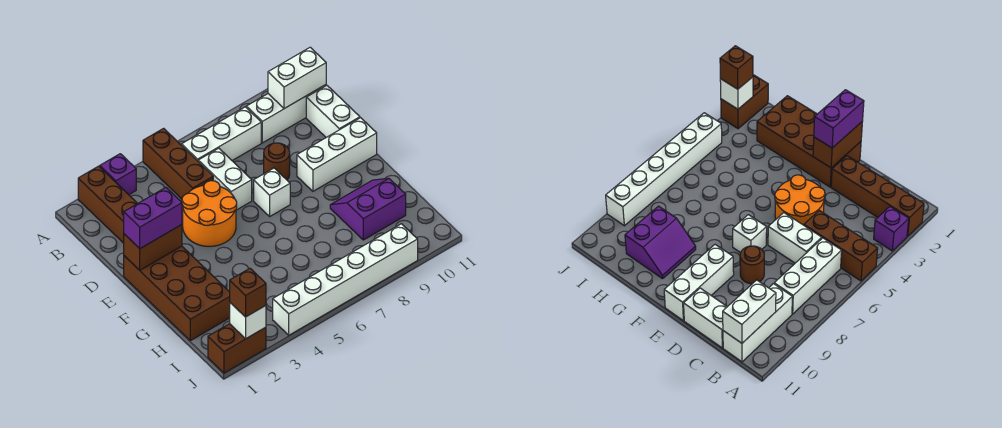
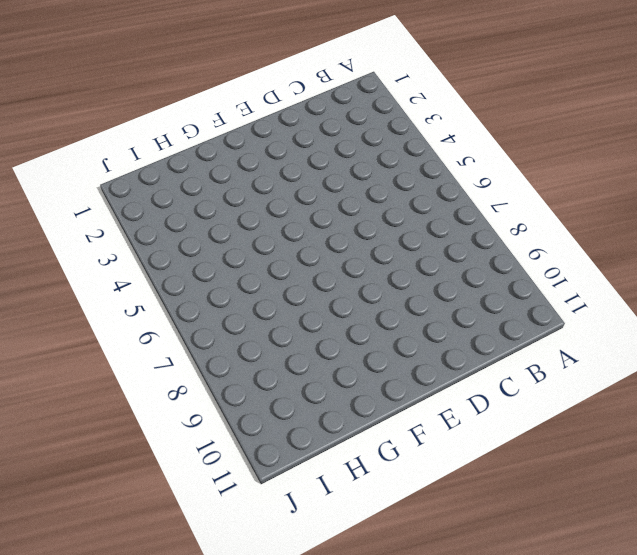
none -> brown 1x4 brick [78,166,138,243]
none -> purple 1x1 brick [100,154,136,195]
none -> brown 1x3 brick [143,128,213,199]

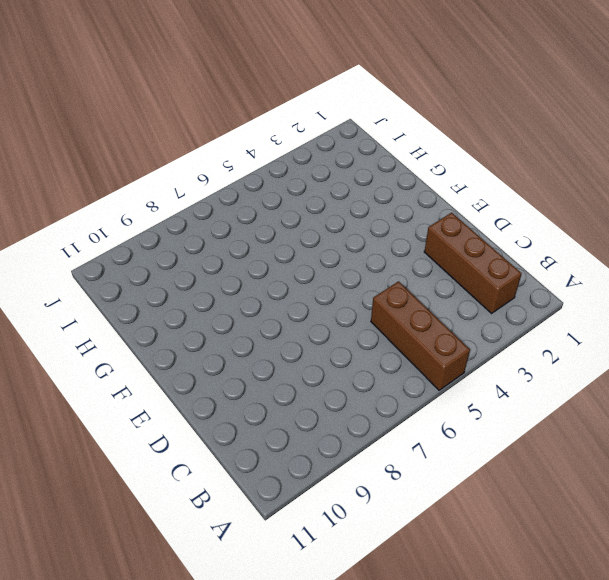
brown 1x3 brick [424,213,522,313] -> brown 1x4 brick [78,166,138,243]
none -> purple 1x1 brick [100,154,136,195]
none -> white 1x3 brick [182,107,261,161]
none -> white 1x3 brick [246,85,326,143]

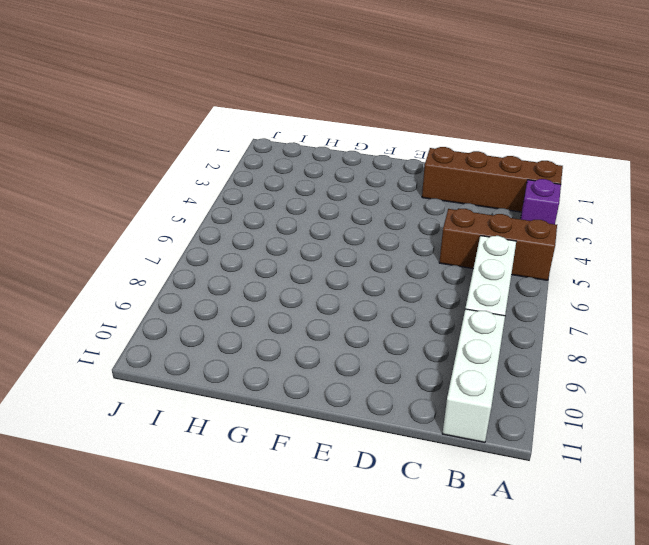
none -> white 1x2 brick [198,148,252,210]
none -> white 1x2 brick [306,85,360,137]
none -> orange 2x2 round brick [182,181,237,246]

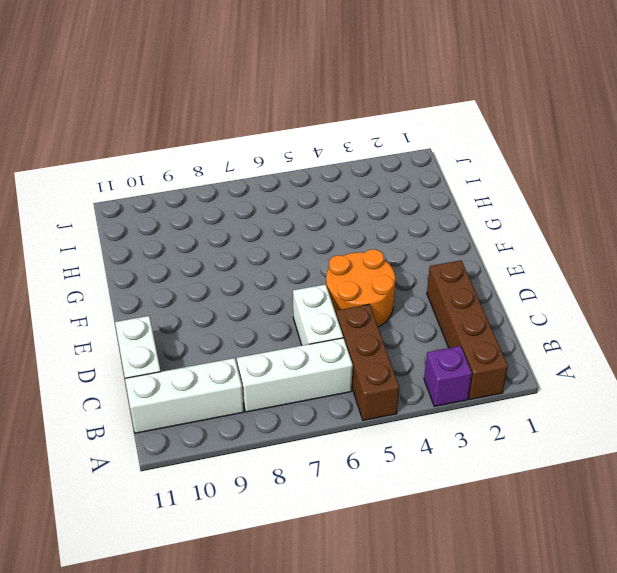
none -> brown 1x1 round brick [264,143,290,180]
none -> brown 2x4 brick [124,246,230,341]
none -> white 1x1 brick [254,168,290,216]

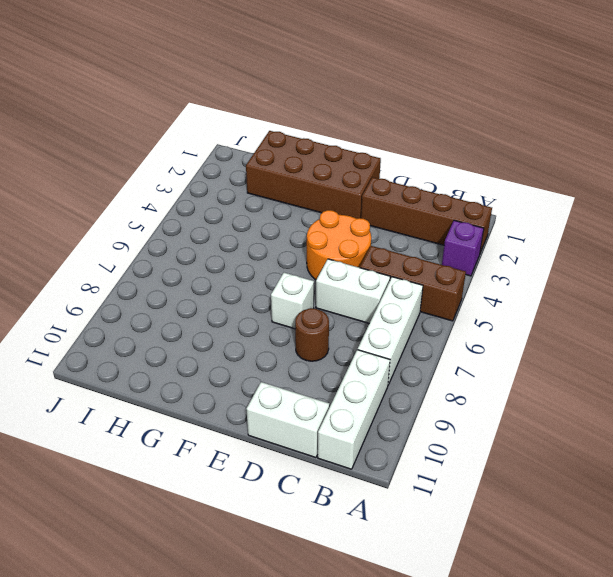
none -> white 1x3 brick [297,118,377,191]
none -> purple 2x2 slope [330,178,406,240]
none -> brown 1x2 brick [208,324,266,373]

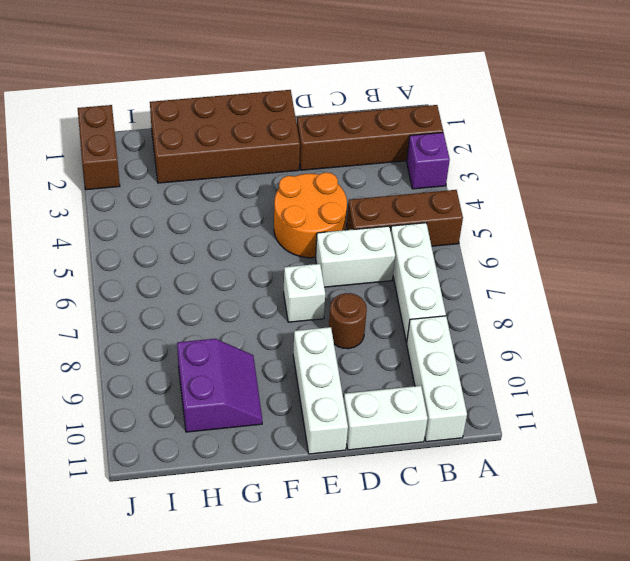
none -> white 1x6 brick [273,224,418,335]
none -> white 1x2 brick [268,47,326,109]
none -> brown 1x2 brick [124,225,182,270]

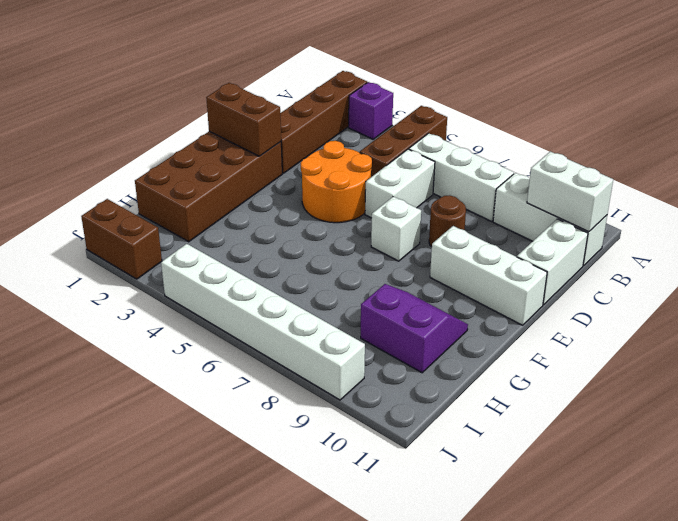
none -> white 1x1 brick [230,303,266,339]
none -> purple 1x2 brick [124,188,182,248]
none -> brown 1x1 brick [230,268,266,317]

